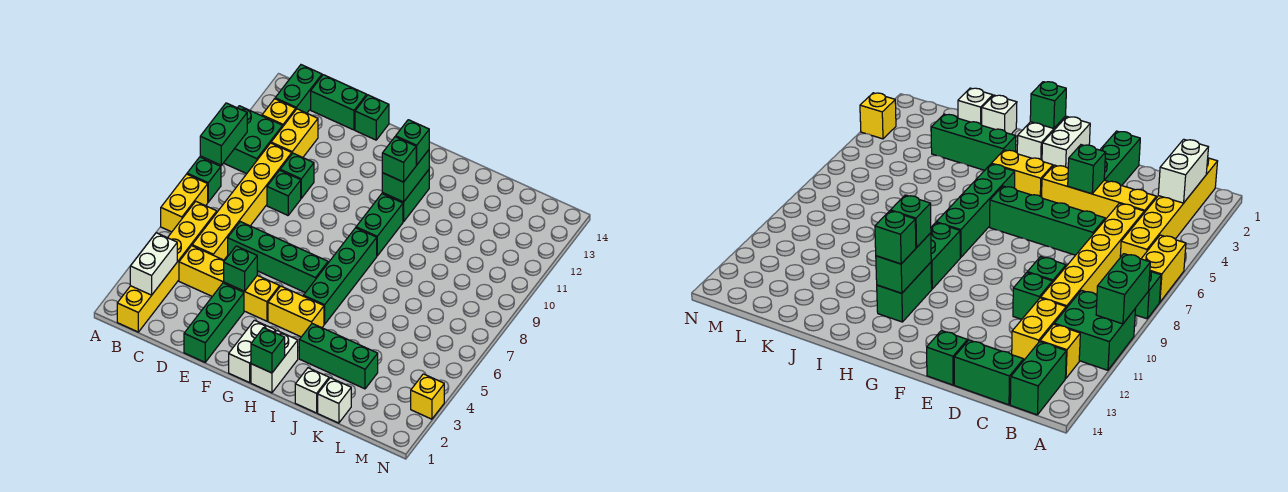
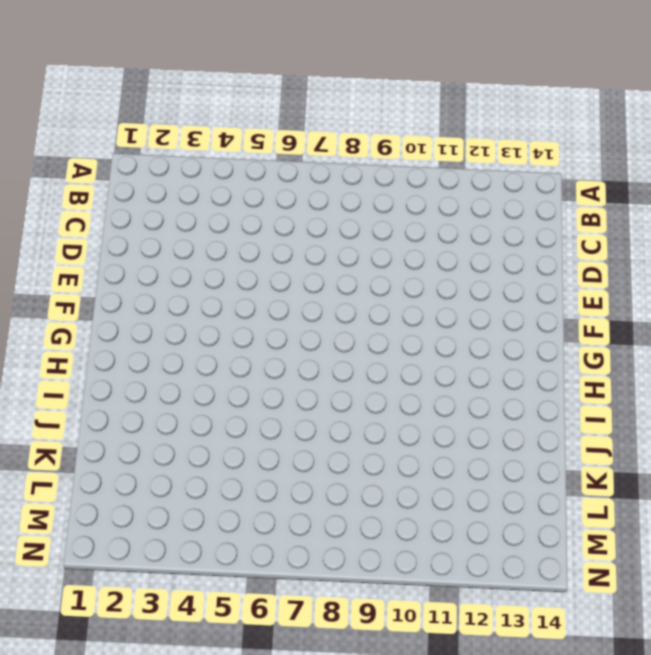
none -> yellow 1x2 brick [161,174,208,232]
none -> green 1x1 brick [187,157,221,202]
none -> green 2x2 brick [224,106,283,174]
none -> yellow 1x6 brick [117,201,217,332]

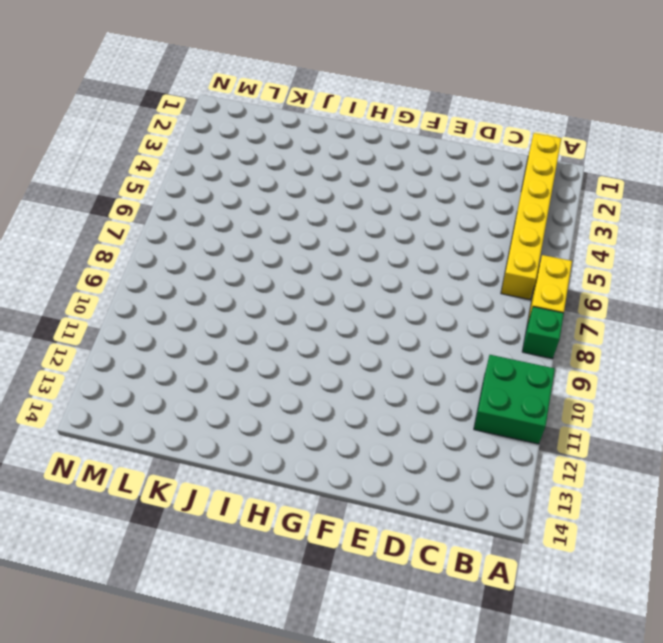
none -> yellow 1x1 brick [262,99,296,126]
none -> green 1x2 brick [275,65,322,113]
none -> yellow 1x4 brick [179,246,280,321]
none -> yellow 1x6 brick [192,143,292,260]

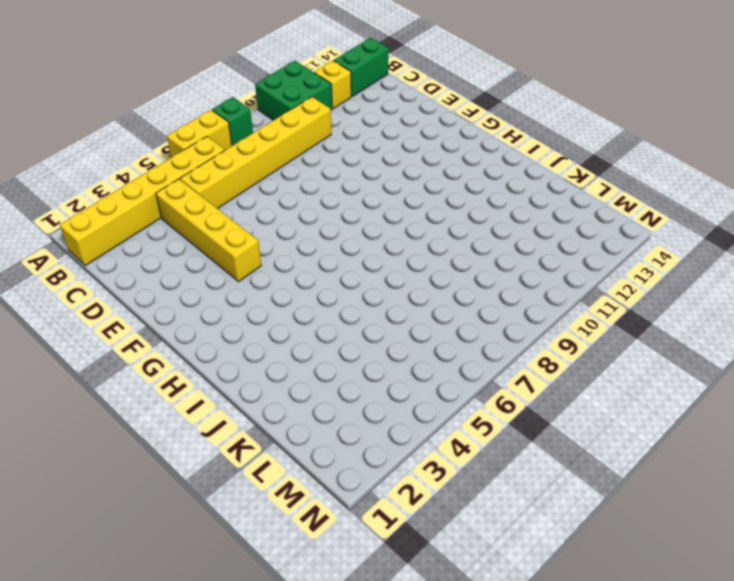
none -> yellow 1x2 brick [271,109,318,157]
none -> green 1x2 brick [311,75,367,130]
none -> green 1x4 brick [228,222,328,293]
none -> green 1x1 brick [267,170,301,215]

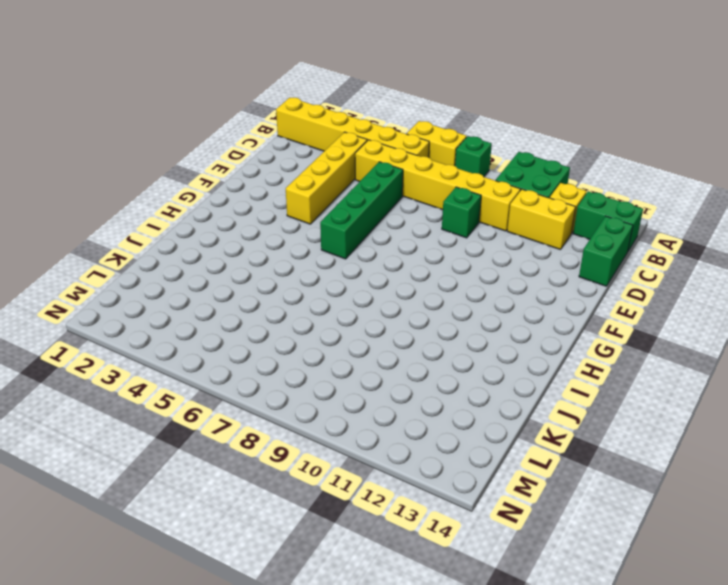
none -> green 1x1 brick [280,153,314,198]
none -> green 1x3 brick [184,283,244,362]
none -> green 1x1 brick [355,95,389,140]
none -> white 1x2 brick [229,320,275,383]

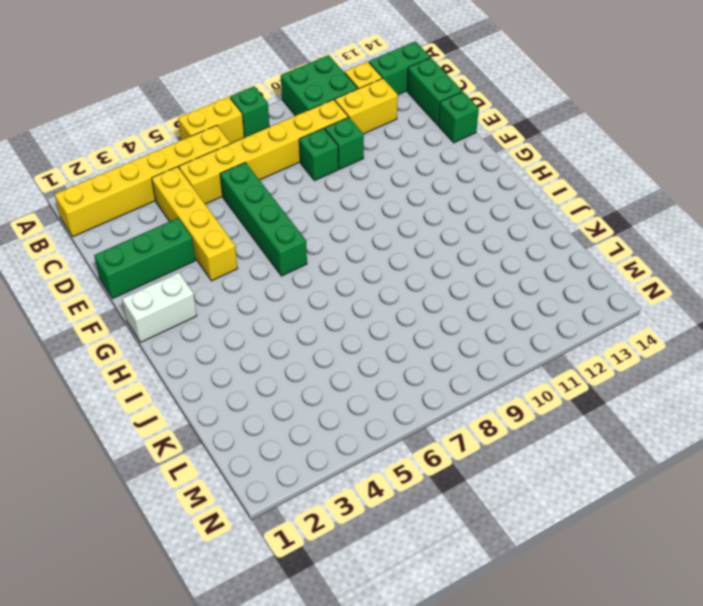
none -> yellow 1x2 brick [268,286,324,337]
none -> white 1x2 brick [251,330,298,393]
none -> green 1x4 brick [303,228,377,324]
none -> green 1x2 brick [356,194,403,256]

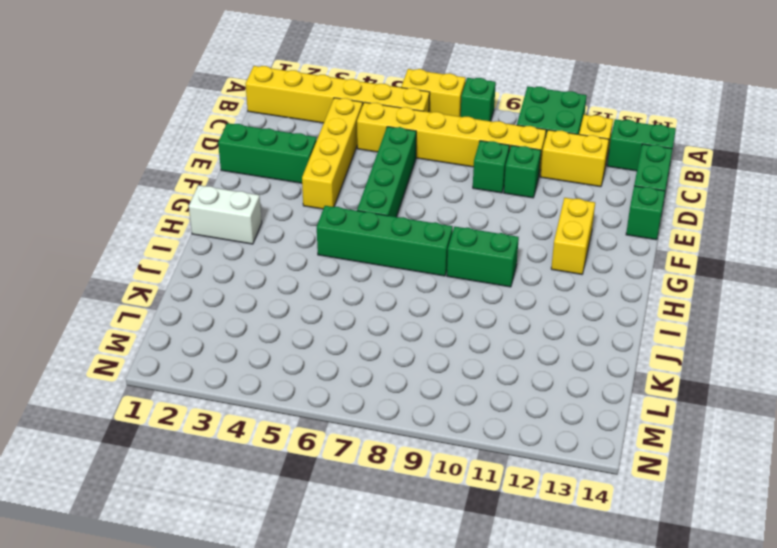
yellow 1x2 brick [551,198,595,274] -> yellow 1x2 brick moved to [268,286,324,337]
none -> white 1x2 brick [229,320,275,383]
none -> green 1x2 brick [382,170,429,222]
none -> green 1x3 brick [299,324,378,389]
none -> white 1x1 brick [295,368,329,413]

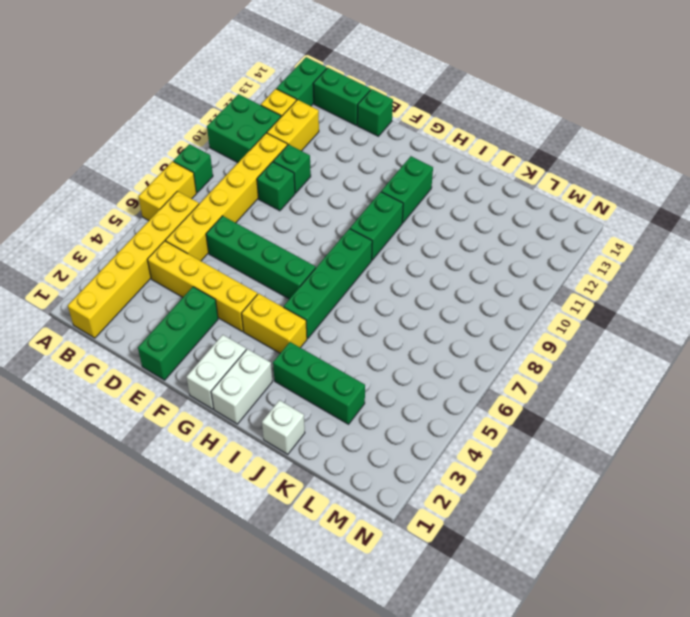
none -> white 1x1 brick [318,378,351,423]
none -> yellow 1x1 brick [411,374,444,419]
none -> green 1x2 brick [200,103,247,165]
none -> white 1x2 brick [130,233,177,295]

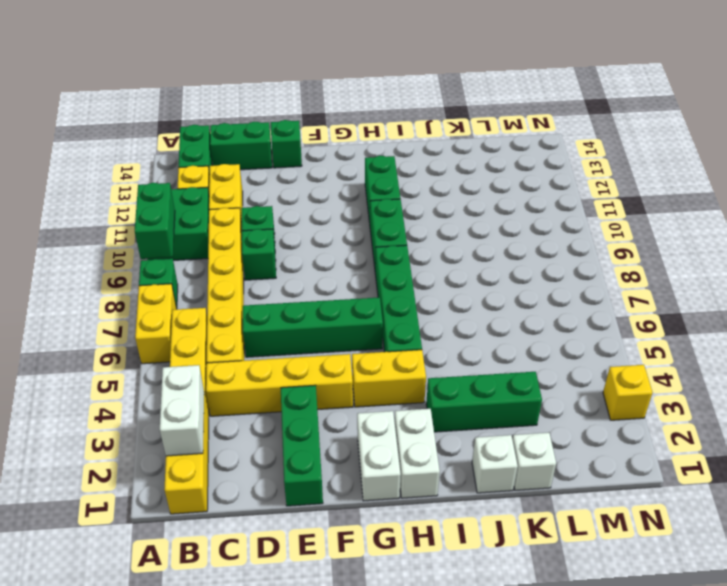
none -> green 1x1 brick [224,246,257,291]
none -> green 1x1 brick [251,328,285,373]
none -> green 1x2 brick [382,150,429,202]
none -> green 1x1 brick [382,137,416,182]

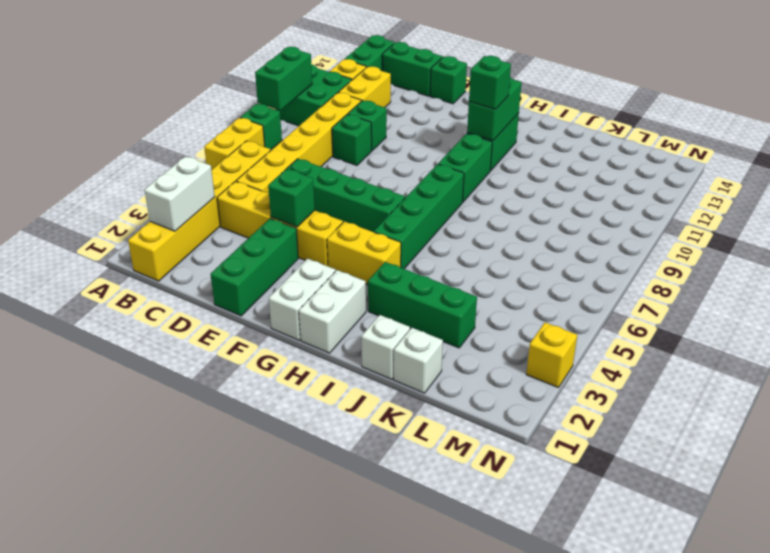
none -> green 1x1 brick [251,328,285,373]
none -> green 1x1 brick [396,120,429,165]

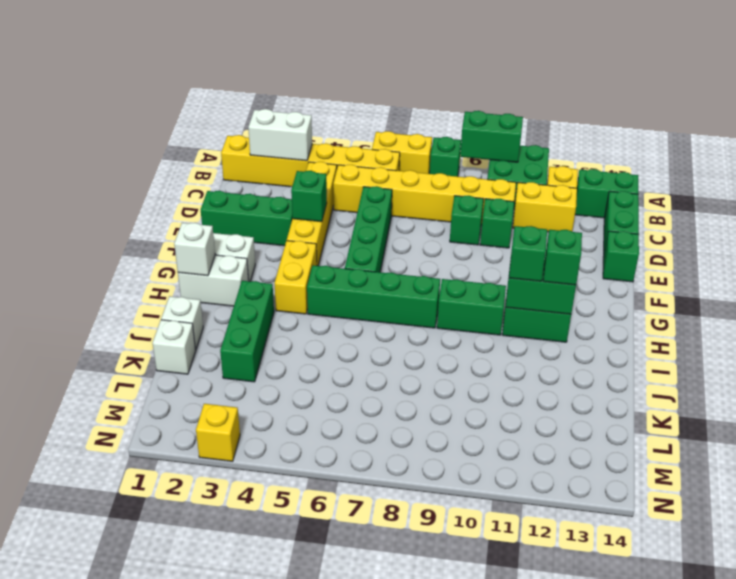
white 1x1 brick [174,223,215,276] -> green 1x1 brick [251,328,285,373]

